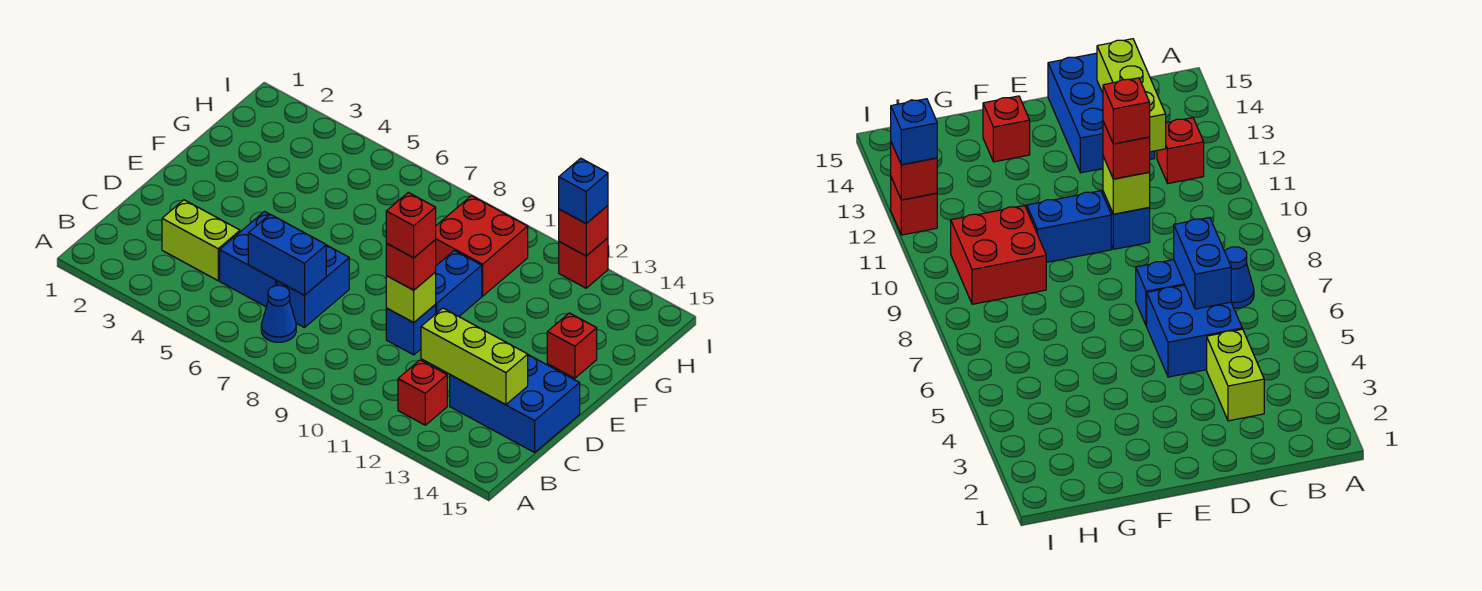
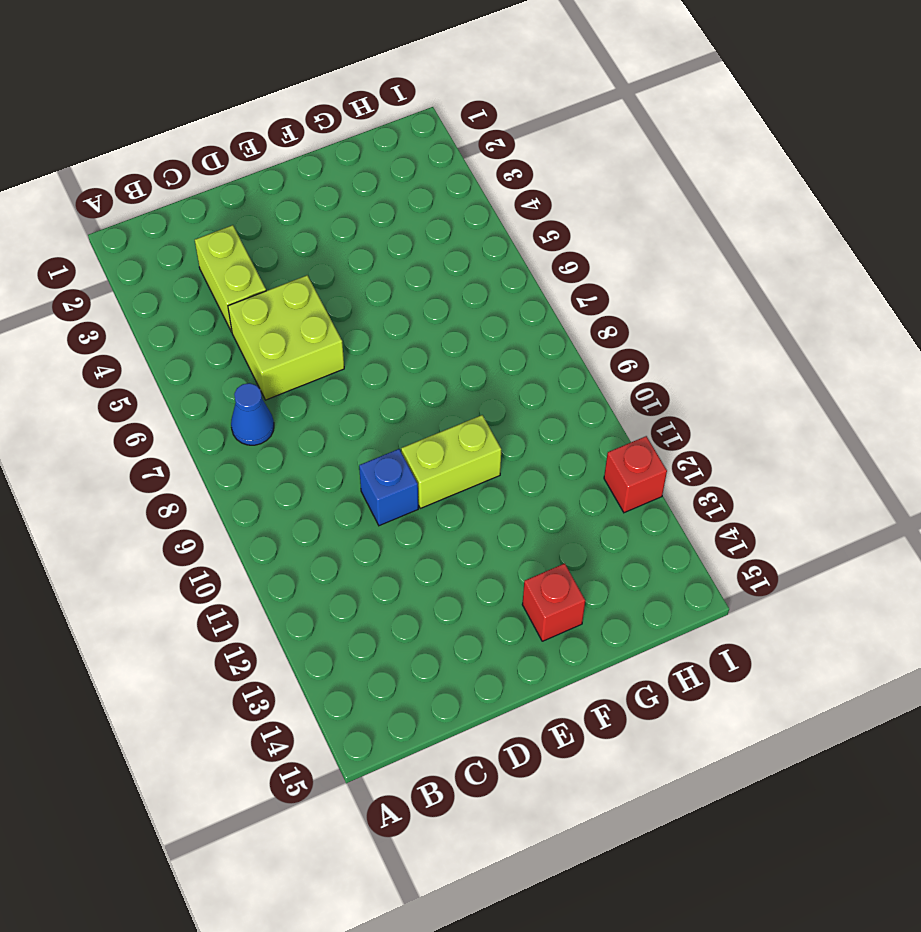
lime 2x2 brick [228,275,344,400] -> blue 2x2 brick [220,212,277,307]
lime 1x2 brick [401,415,501,508] -> blue 1x2 brick [435,250,482,316]
none -> red 1x1 brick [398,360,447,425]
none -> blue 1x2 brick [277,245,349,328]
none -> blue 2x3 brick [450,355,580,452]

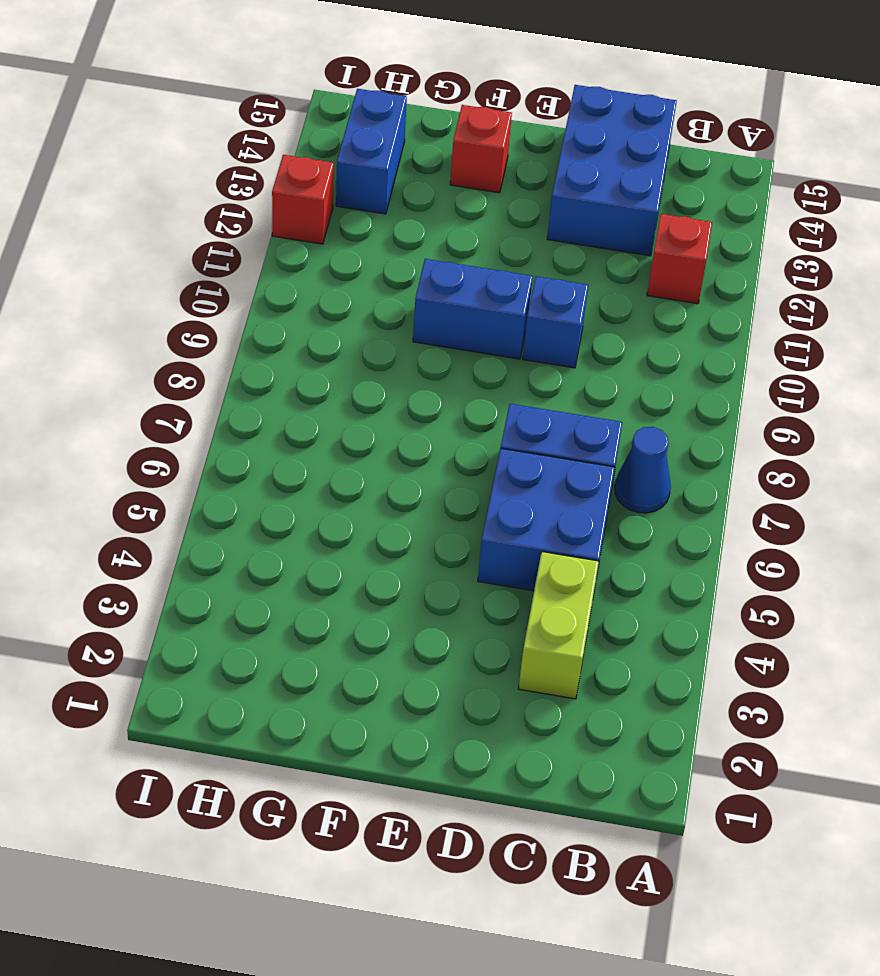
blue 1x2 brick [336,89,407,214] -> blue 1x2 brick moved to [248,214,326,295]
none -> red 2x2 brick [435,196,528,296]
none -> lime 1x3 brick [421,308,528,405]
none -> lime 1x1 brick [386,272,436,323]

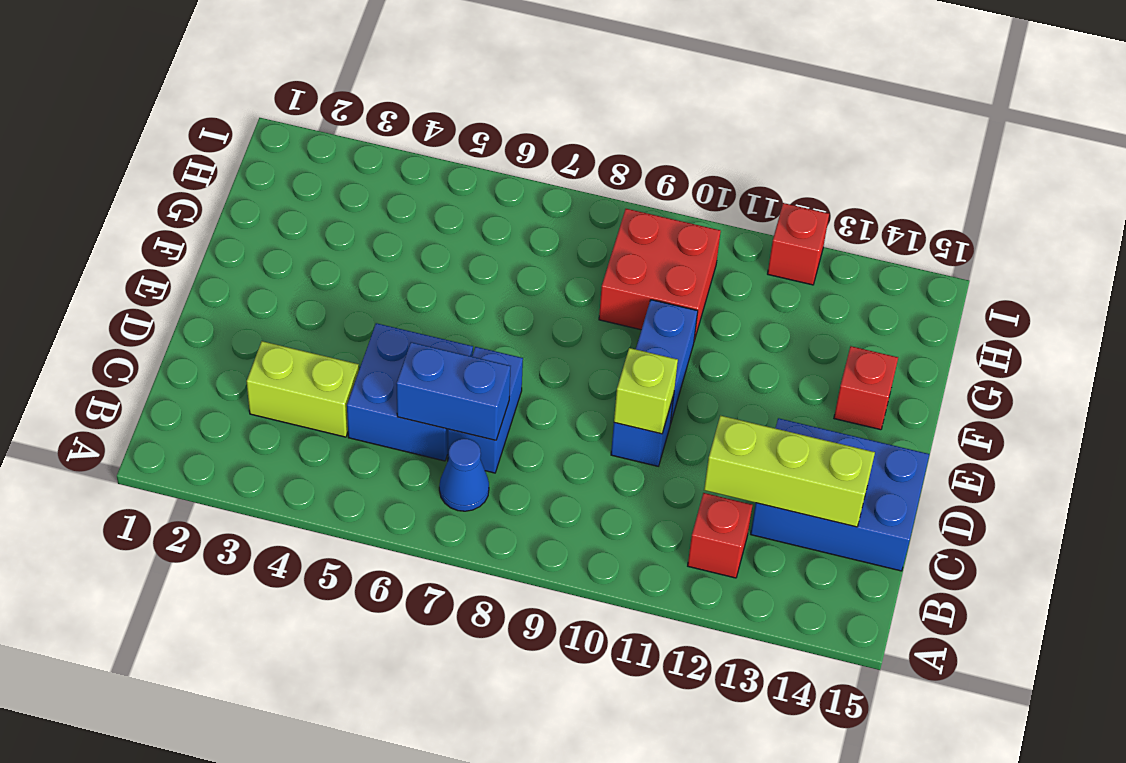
none -> red 1x1 brick [559,206,608,256]
none -> red 1x1 brick [386,240,436,290]
none -> blue 1x1 brick [559,158,608,223]

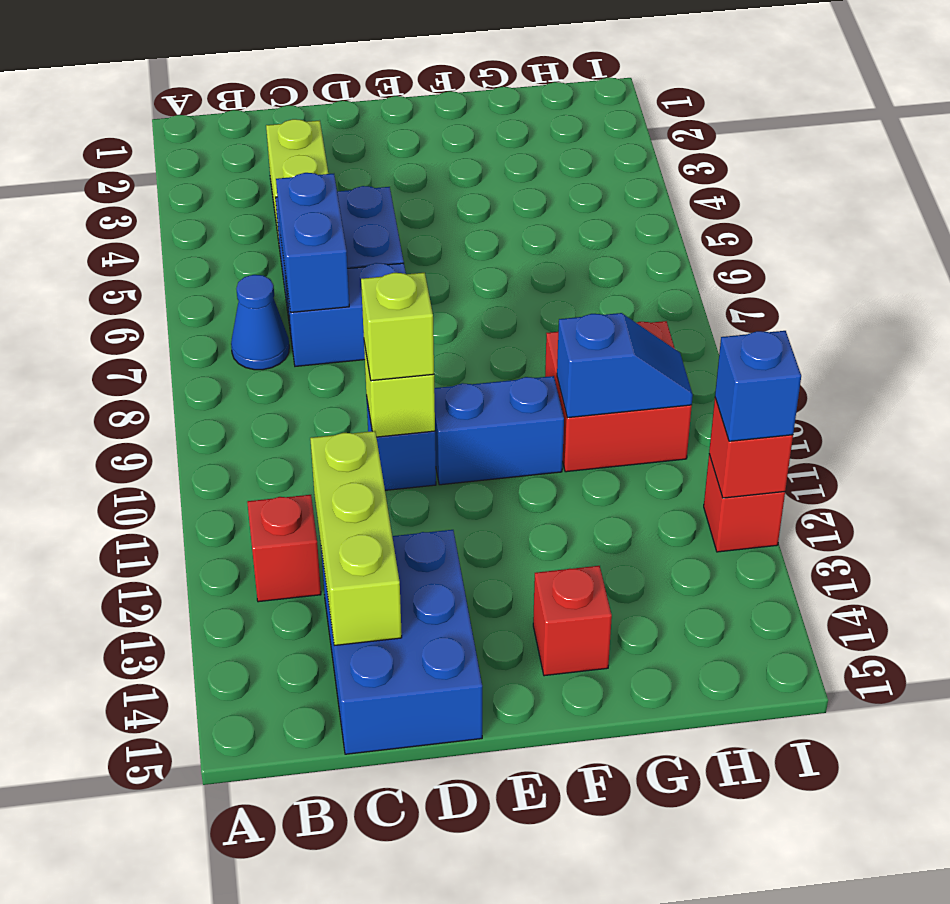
lime 1x1 brick [361,273,434,381] -> red 1x1 brick [386,240,436,290]
blue 1x2 slope [557,313,693,418] -> none
none -> red 1x1 brick [386,192,436,258]

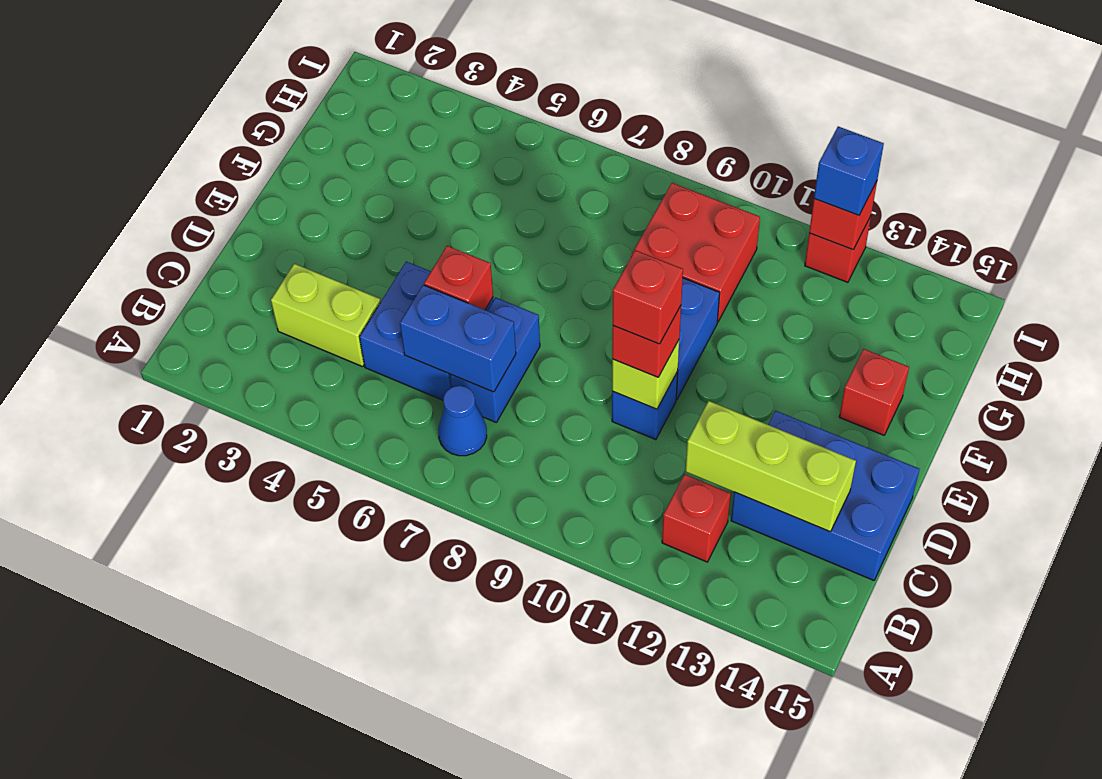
red 1x1 brick [424,246,493,310] -> none

